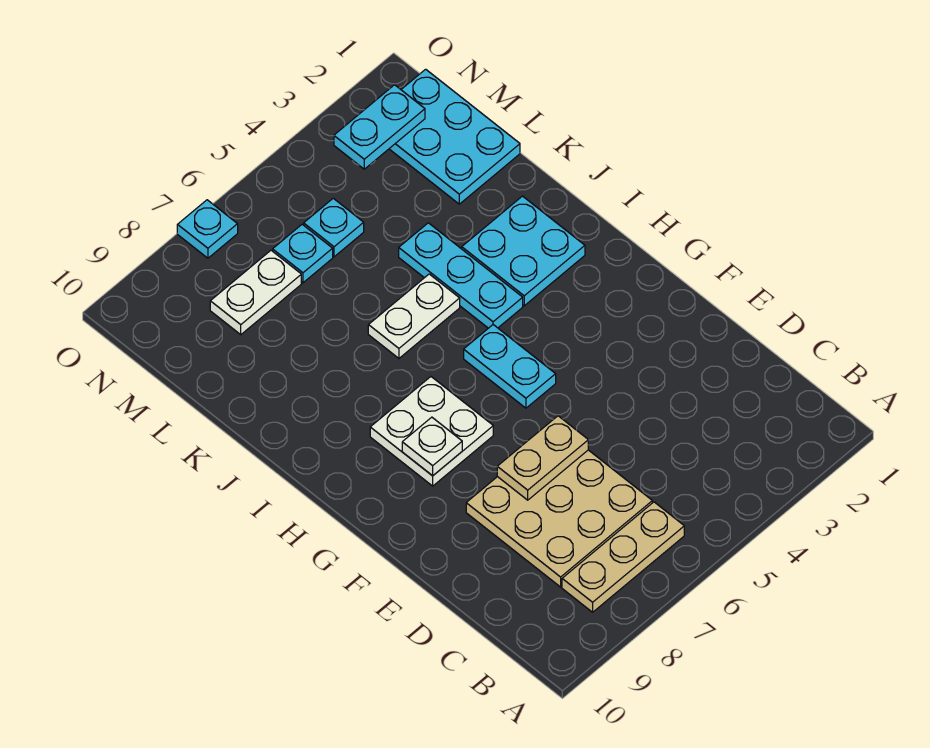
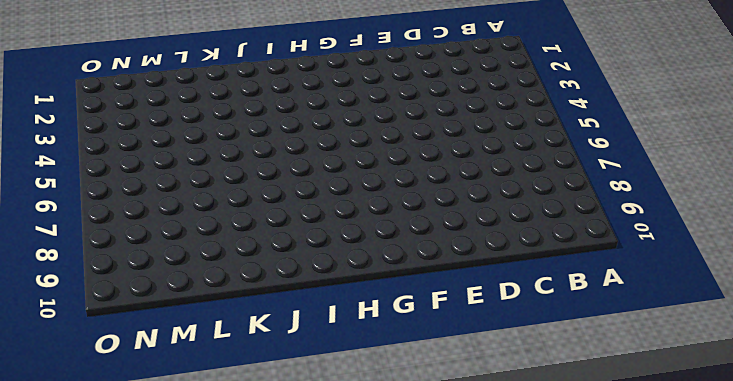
none -> tan 1x3 plate [562,502,684,612]
none -> tan 3x3 plate [466,450,652,587]
none -> cyan 1x2 plate [464,325,556,408]

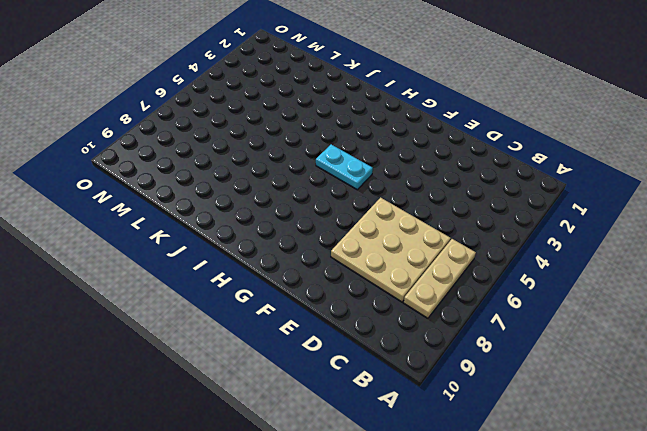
none -> white 2x2 plate [370,377,493,486]
none -> cyan 2x2 plate [462,196,585,306]
none -> cyan 1x3 plate [399,223,523,328]

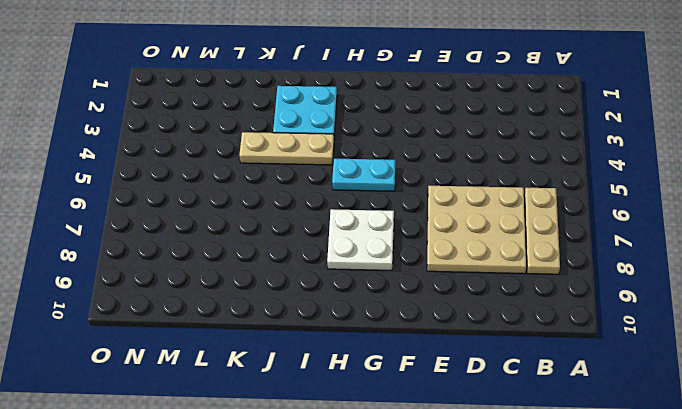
tan 1x3 plate [239,132,334,165] -> cyan 1x3 plate [399,223,523,328]
none -> white 1x2 plate [368,274,460,358]
none -> cyan 2x3 plate [389,69,520,204]
none -> cyan 1x1 plate [304,198,364,257]

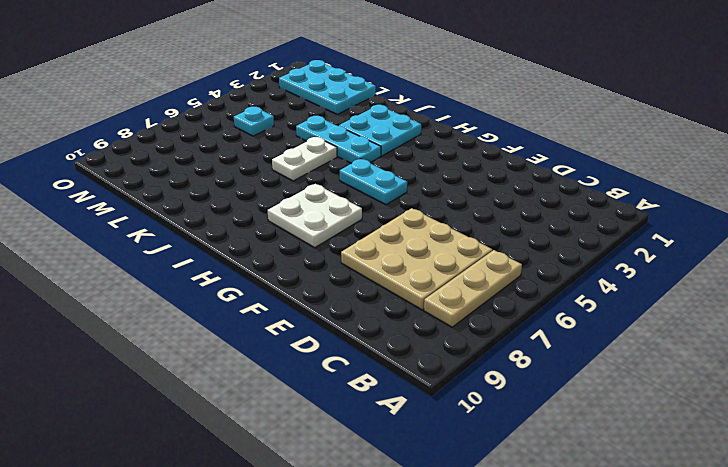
none -> cyan 1x1 plate [273,224,333,283]
none -> white 1x2 plate [210,250,301,335]
none -> cyan 1x1 plate [177,200,238,258]

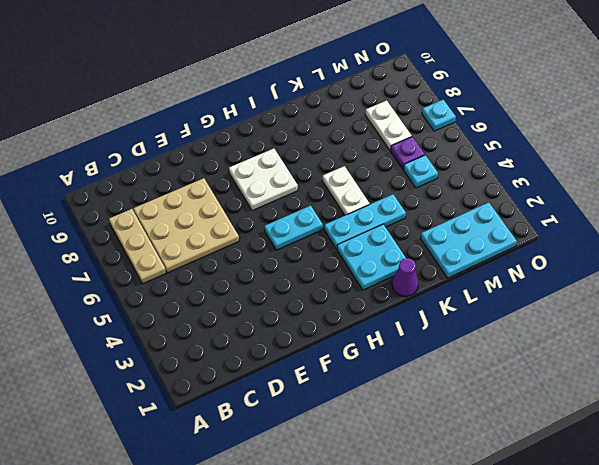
purple 1x1 cone [392,258,418,296] -> none
purple 1x1 plate [391,137,425,169] -> cyan 1x1 plate [273,224,333,283]
none -> tan 1x2 plate [497,416,588,500]
none -> white 1x1 plate [402,417,462,476]
none -> cyan 1x2 plate [334,85,425,169]

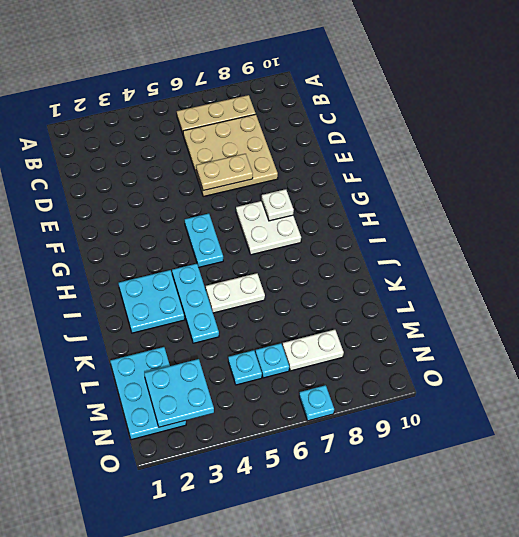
cyan 2x2 plate [144,359,214,427] -> cyan 1x2 plate [334,85,425,169]

